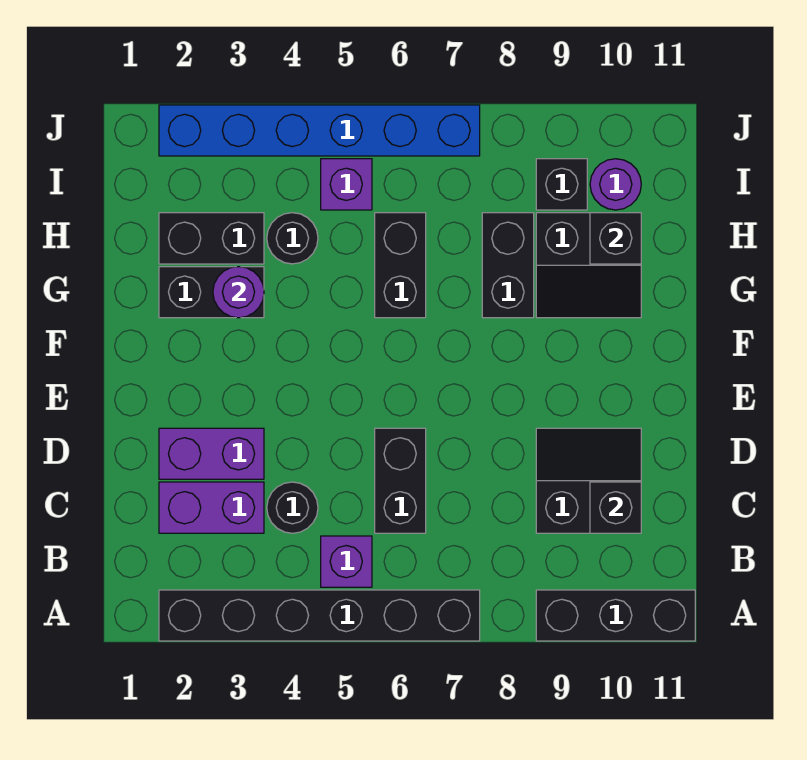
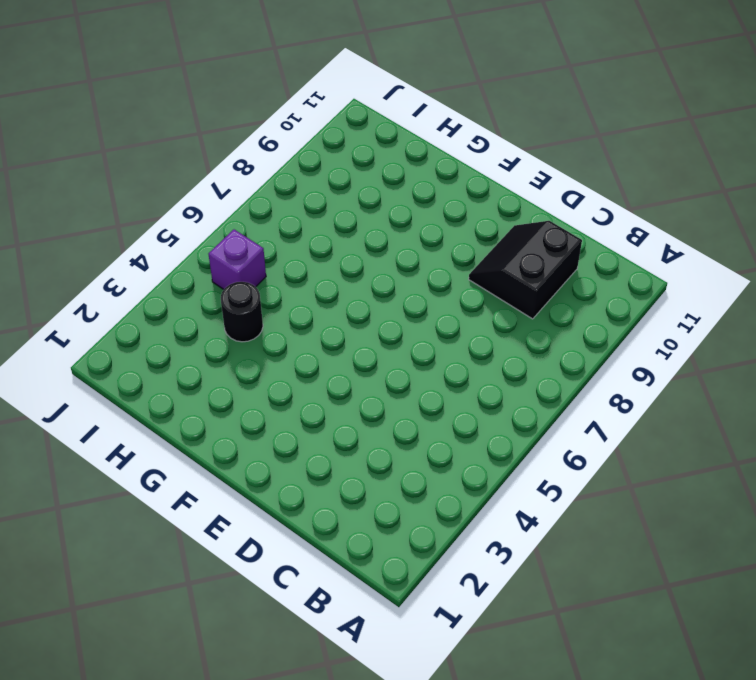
none -> black 1x6 brick [159,590,480,641]
none -> black 1x3 brick [536,590,695,641]
none -> purple 1x1 brick [321,536,372,587]

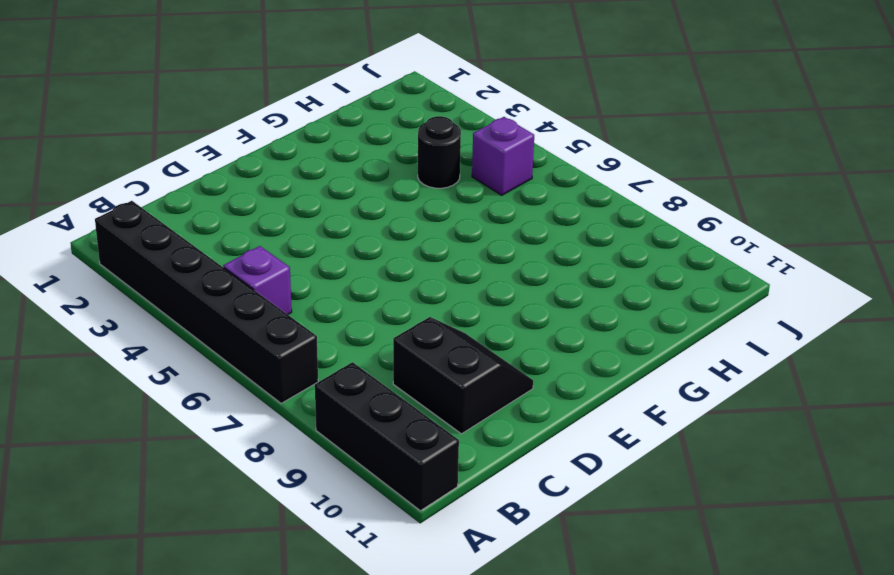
none -> purple 1x2 brick [159,482,264,533]
none -> black 1x1 round brick [267,482,318,533]
none -> black 1x2 brick [375,428,426,533]

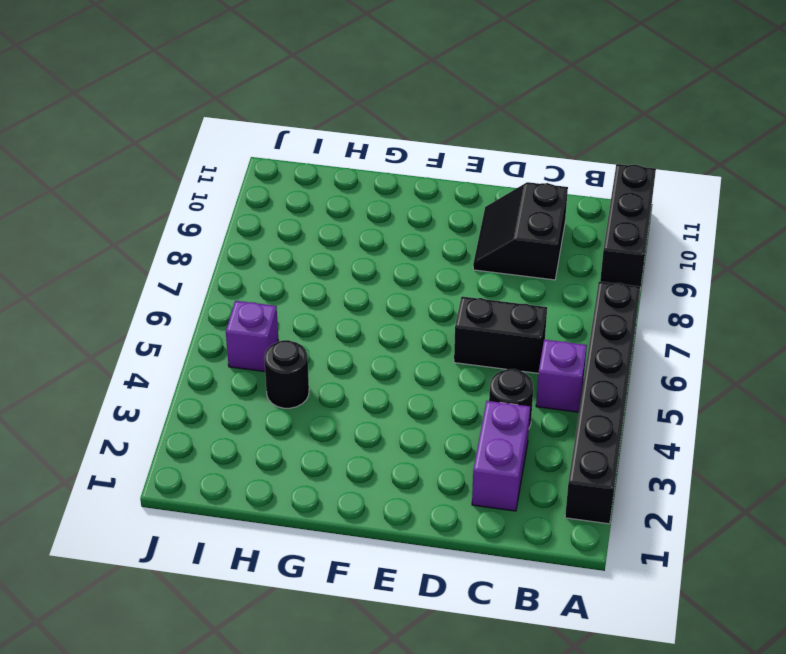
none -> purple 1x2 brick [159,428,264,479]
none -> black 1x2 brick [159,267,264,318]
none -> black 1x2 brick [375,213,426,318]

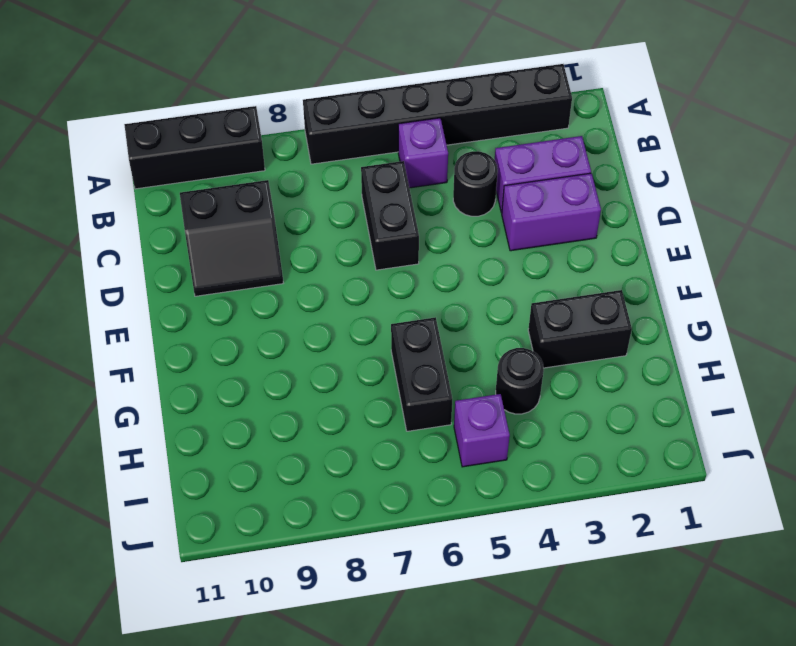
none -> black 1x2 brick [482,213,534,318]
none -> black 2x2 slope [536,213,641,318]
none -> black 1x2 brick [159,213,264,264]

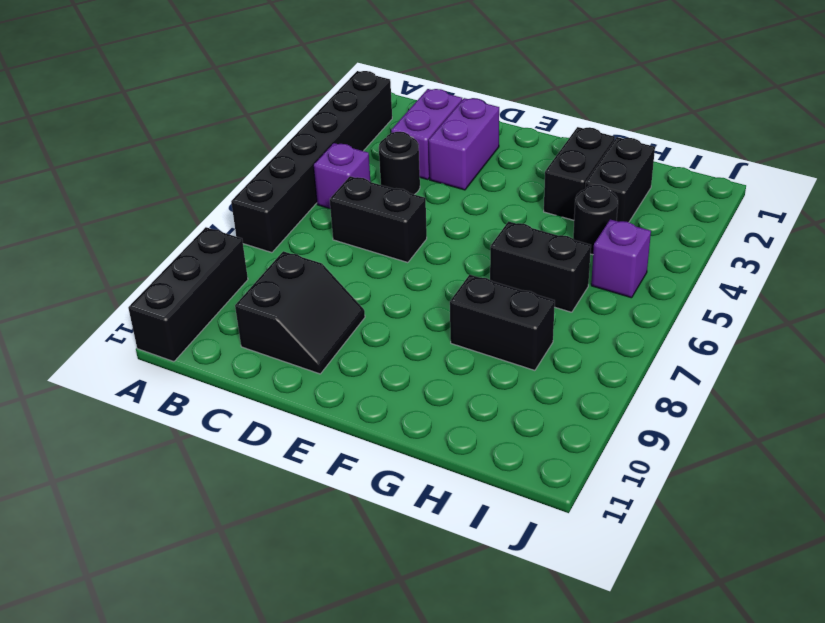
none -> black 2x2 slope [536,213,641,318]
none -> black 1x1 brick [536,159,587,210]
none -> purple 1x1 round brick [590,159,641,210]

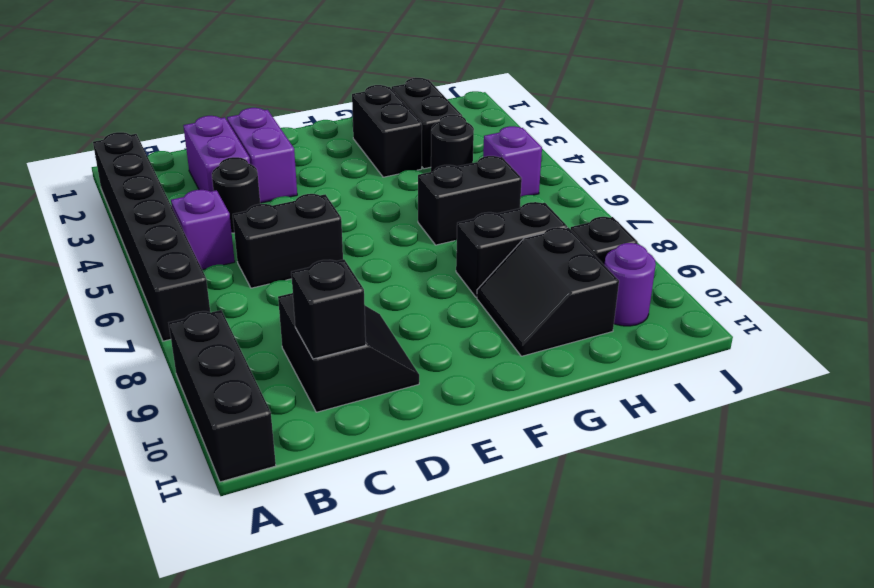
none -> blue 1x6 brick [159,105,480,156]
none -> purple 1x1 round brick [213,267,264,318]
none -> black 1x1 brick [590,213,641,264]

